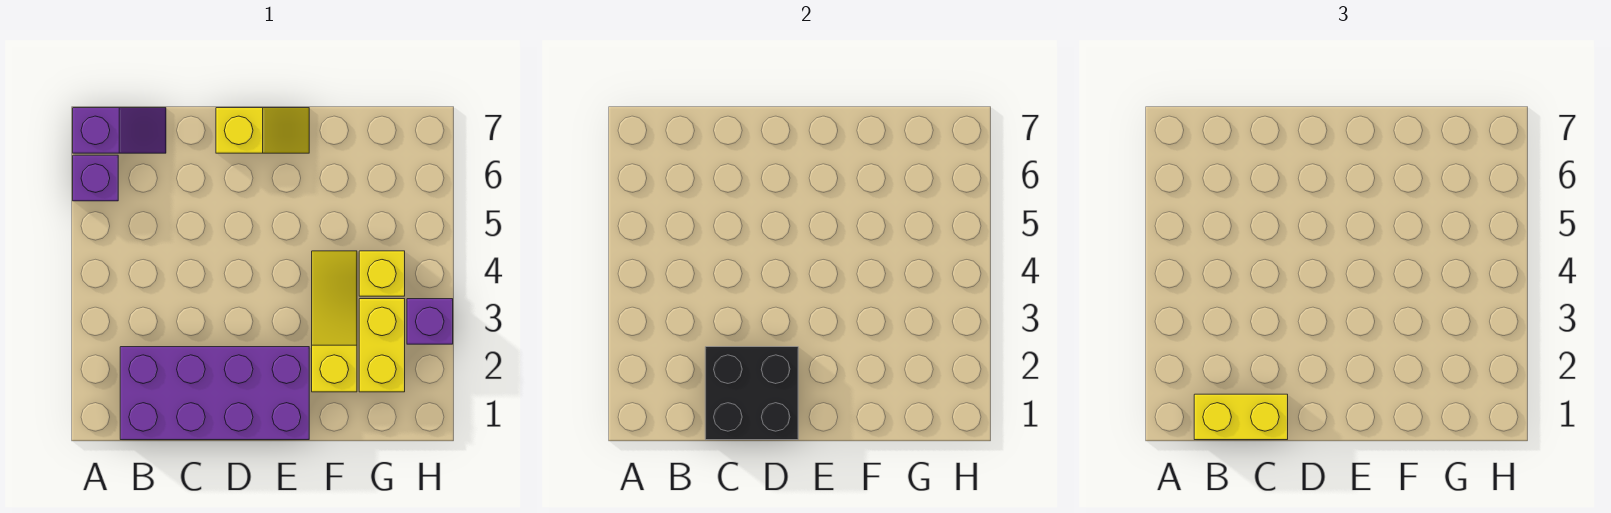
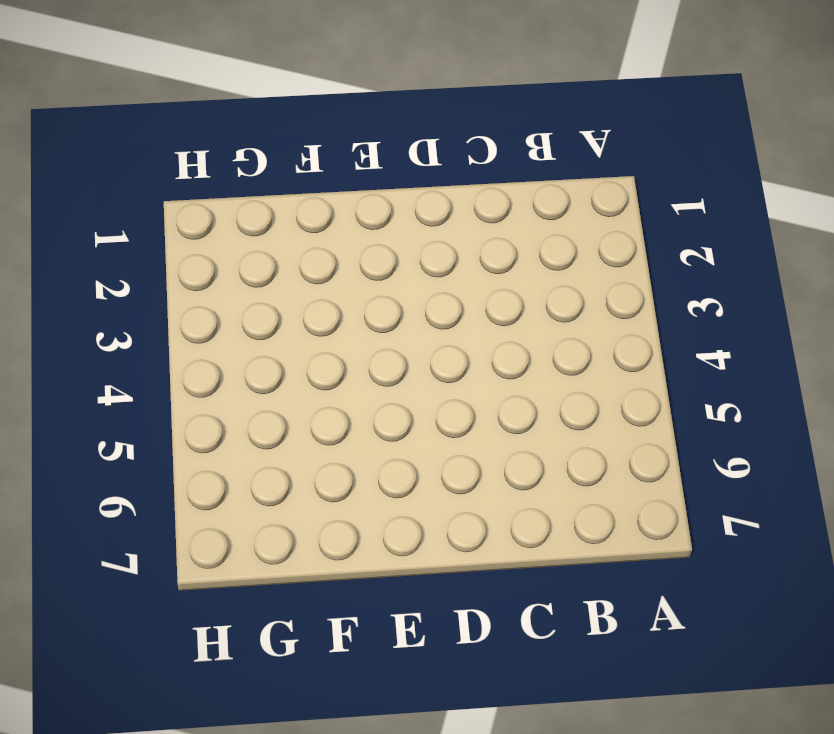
none -> purple 1x1 brick [73,155,118,201]
none -> purple 1x2 slope [73,108,166,153]

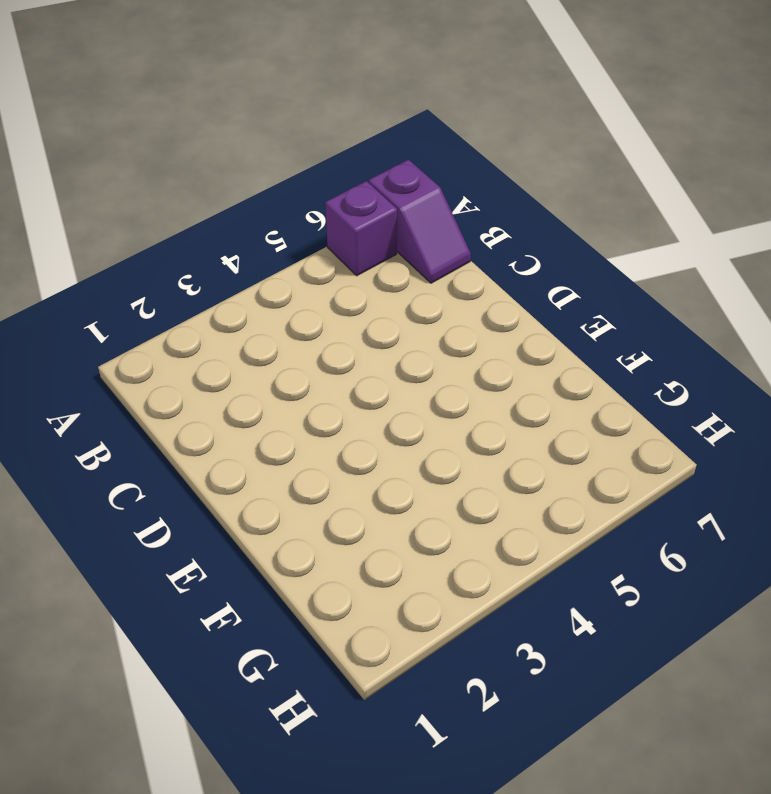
none -> purple 2x4 brick [120,347,309,440]
none -> yellow 1x2 slope [216,108,309,153]

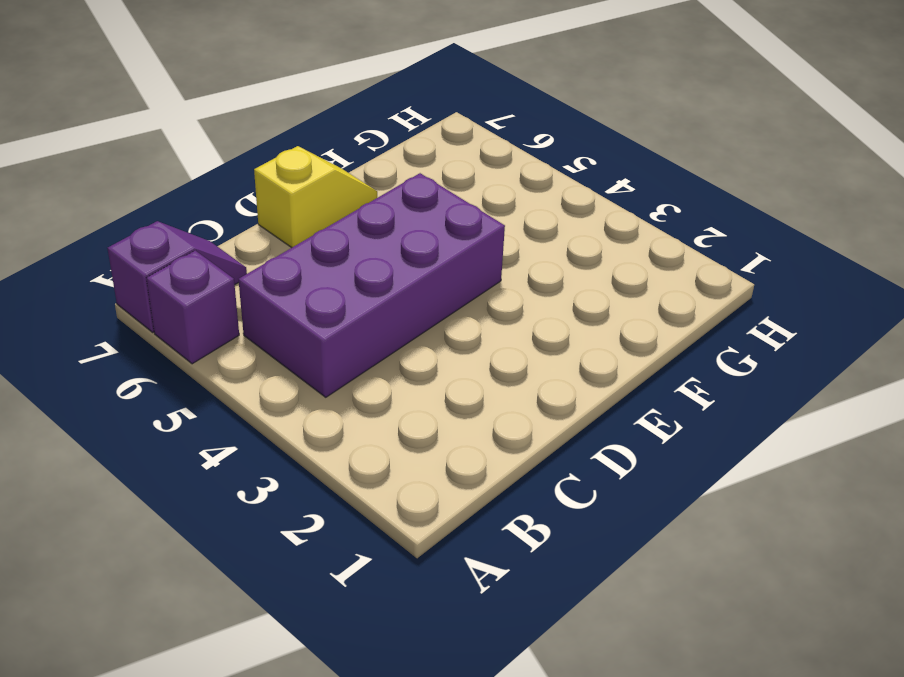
purple 2x4 brick [238,173,505,397] -> purple 2x4 brick moved to [120,347,309,440]
none -> yellow 1x3 slope [312,251,357,392]
none -> yellow 1x2 brick [359,299,405,392]

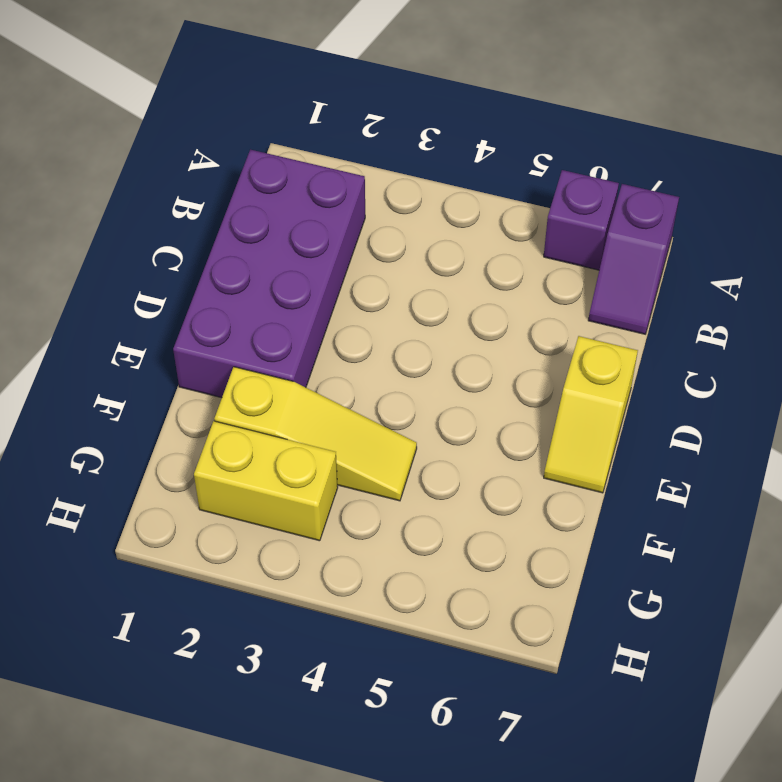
none -> yellow 1x1 brick [359,251,405,296]
none -> purple 1x1 brick [407,299,453,344]

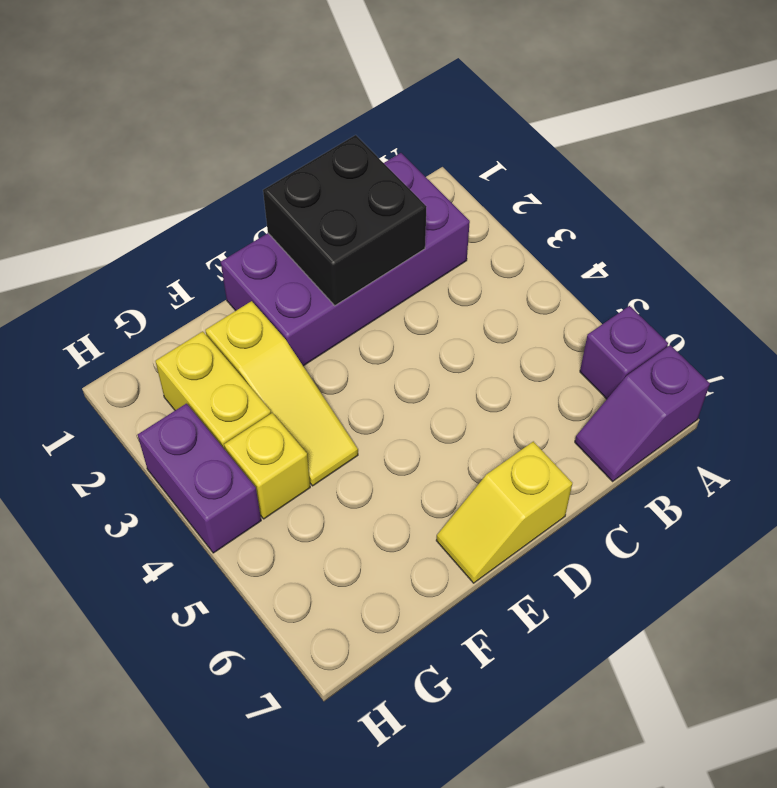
purple 1x2 brick [138,404,261,553] -> purple 1x1 brick [407,299,453,344]
none -> yellow 1x2 brick [1194,394,1288,440]

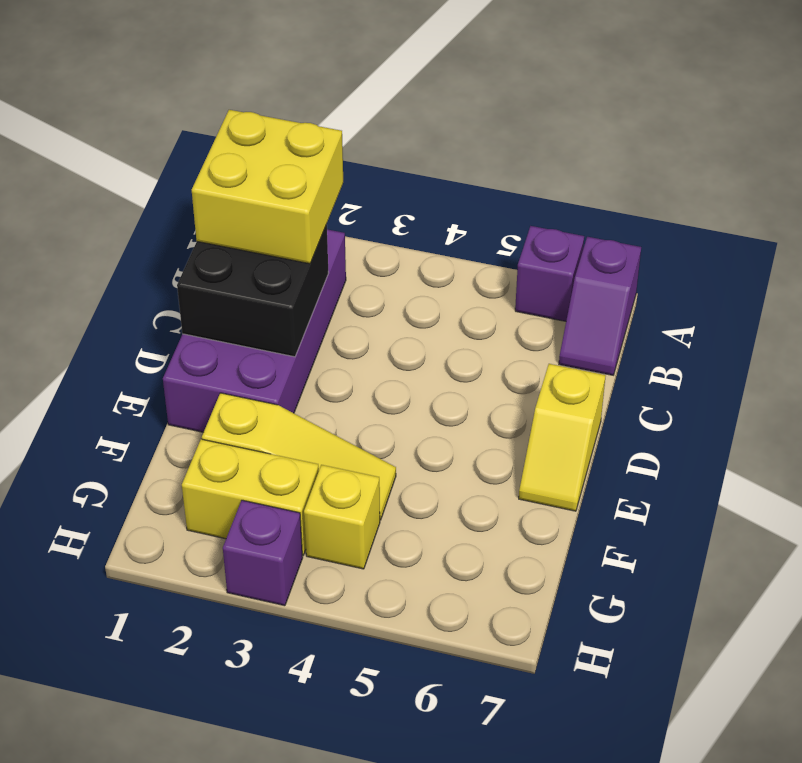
yellow 2x2 brick [192,110,343,264] -> yellow 1x2 brick [1194,394,1288,440]

